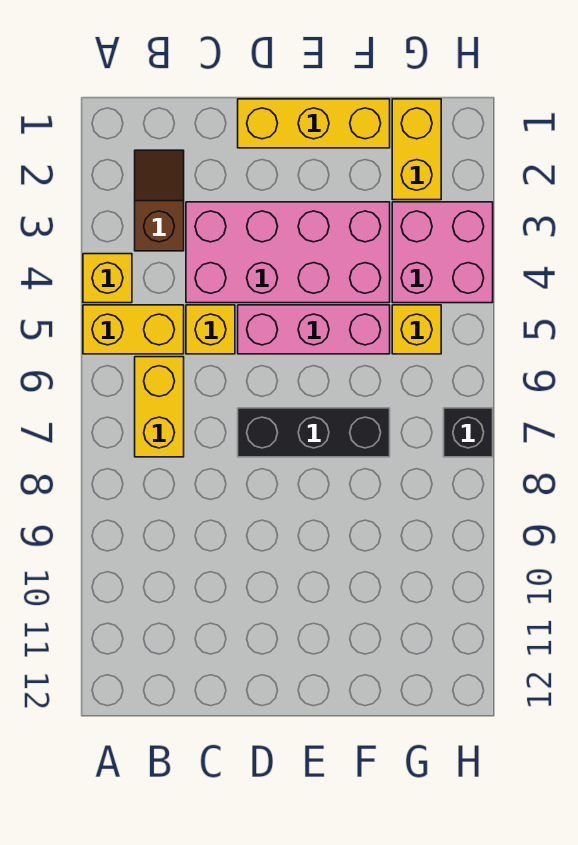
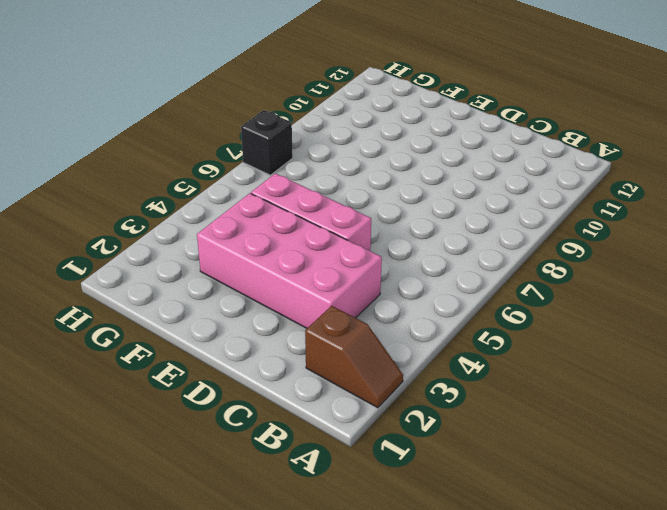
brown 1x2 slope [305,306,403,408] -> brown 1x2 slope turned to [135,150,184,251]
none -> yellow 1x1 brick [83,254,132,303]
none -> yellow 1x2 brick [83,305,184,354]
none -> yellow 1x2 brick [135,357,184,457]

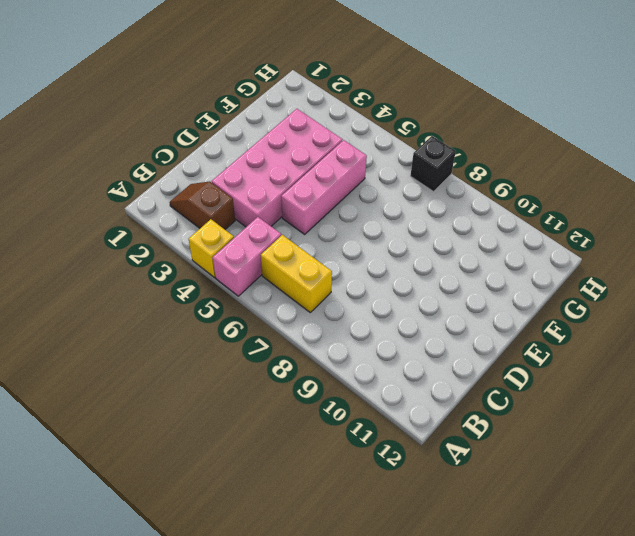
pink 1x2 brick [213,217,281,296] -> yellow 1x2 brick [83,305,184,354]
none -> yellow 1x1 brick [186,305,235,354]
none -> yellow 1x3 brick [238,99,390,148]
none -> black 1x3 brick [238,408,390,457]

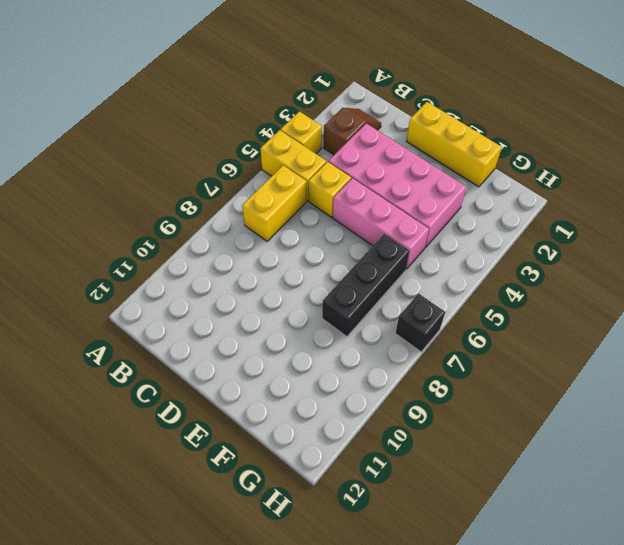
black 1x3 brick [322,234,409,337] -> black 1x3 brick turned to [238,408,390,457]
none -> yellow 1x2 brick [392,99,441,200]
none -> pink 2x2 brick [392,202,493,303]
none -> yellow 1x1 brick [392,305,441,354]

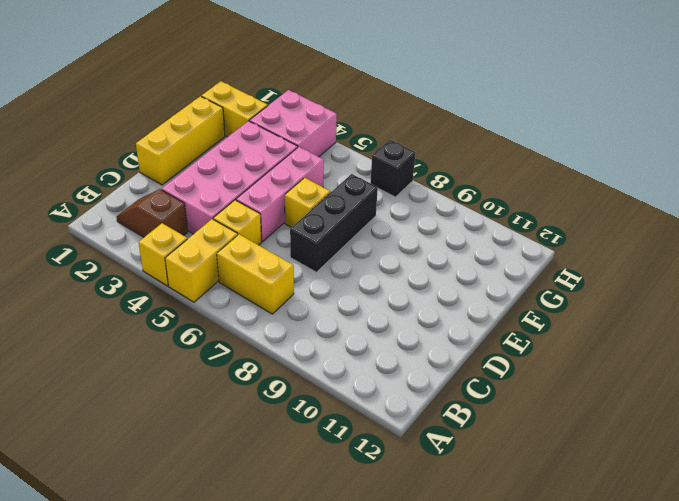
yellow 1x1 brick [285,178,330,227] -> yellow 1x1 brick moved to [392,305,441,354]

